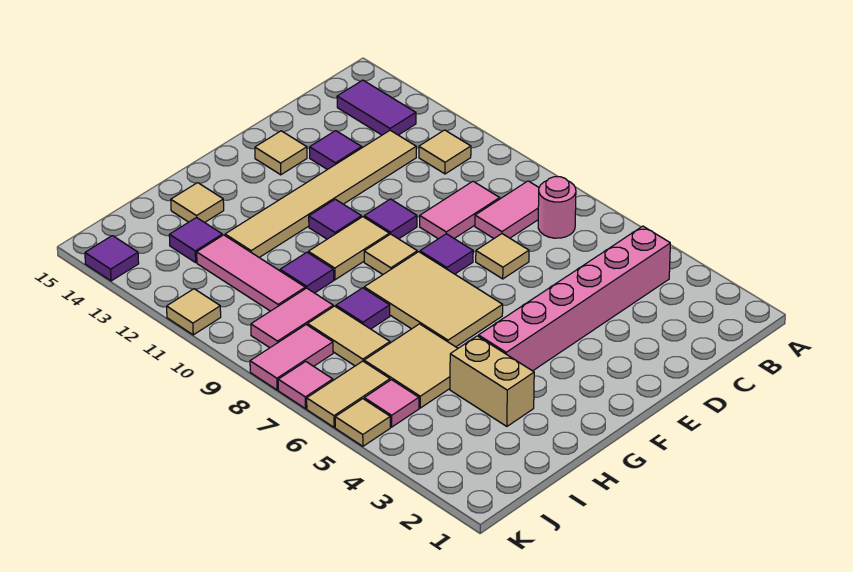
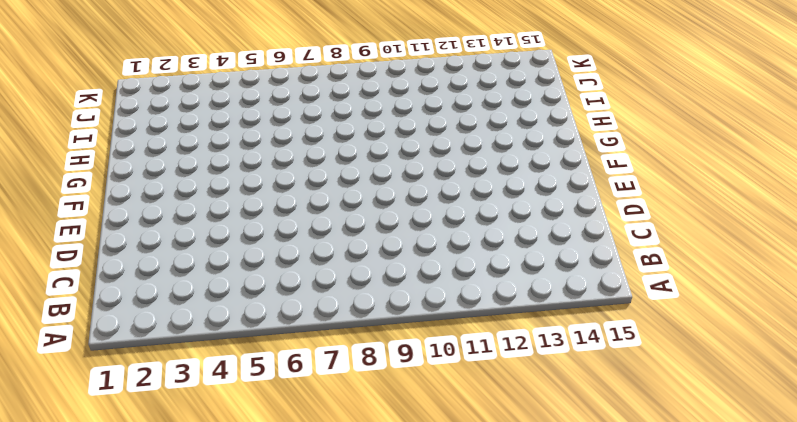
none -> pink 1x6 brick [478,226,670,371]
none -> pink 1x1 round brick [538,177,576,238]
none -> pink 1x2 tile [475,181,539,238]
none -> tan 1x1 tile [419,130,471,174]

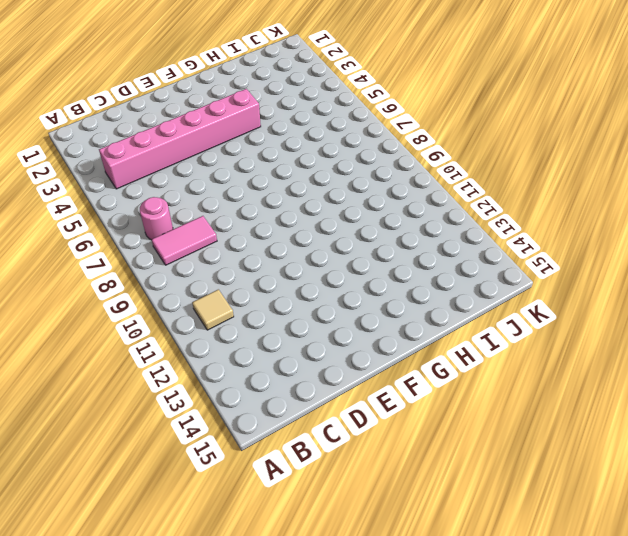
none -> purple 1x2 tile [337,80,416,135]
none -> pink 1x2 tile [420,181,500,239]
none -> tan 1x6 tile [225,130,416,258]
none -> tan 1x1 tile [476,234,529,279]

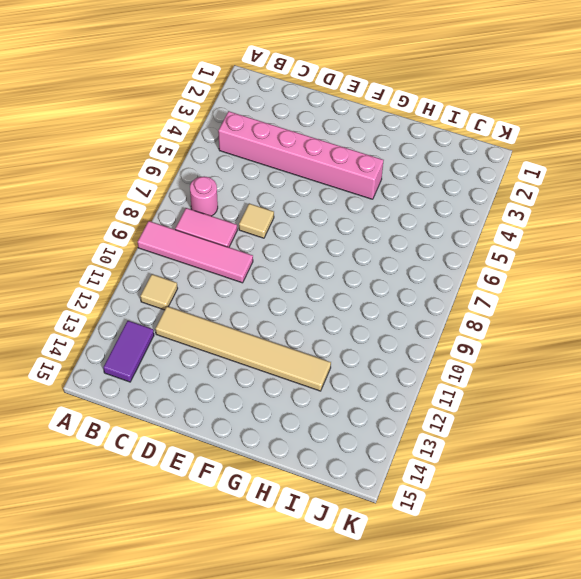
pink 1x4 tile [138,221,253,283] -> pink 1x2 tile [420,181,500,239]
none -> purple 1x1 tile [310,131,362,170]
none -> purple 1x1 tile [420,234,473,274]
none -> purple 1x1 tile [364,199,417,239]
none -> tan 1x1 tile [255,131,307,175]

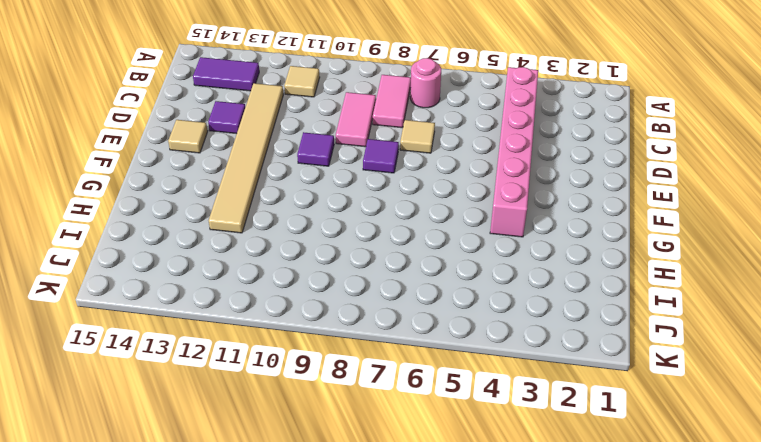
none -> tan 2x3 tile [364,252,503,347]
none -> tan 1x1 tile [364,234,417,274]
none -> tan 1x2 tile [308,217,389,280]
none -> purple 1x1 tile [309,199,362,239]

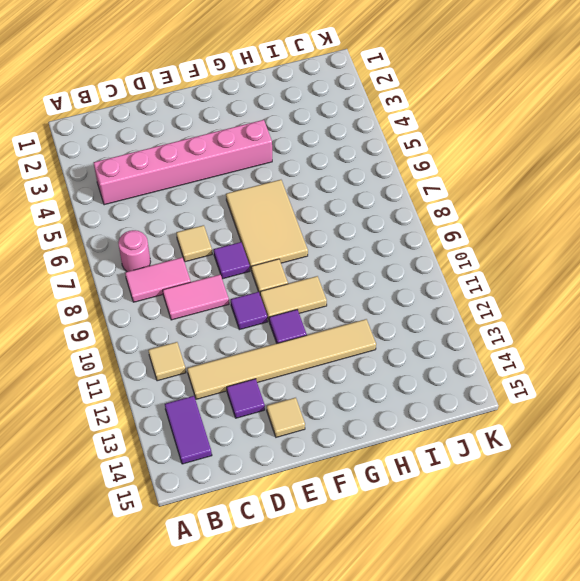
none -> tan 1x2 brick [450,336,534,426]
none -> tan 2x2 tile [364,324,458,408]
none -> purple 1x1 tile [336,288,390,329]
none -> purple 1x1 tile [280,252,334,293]

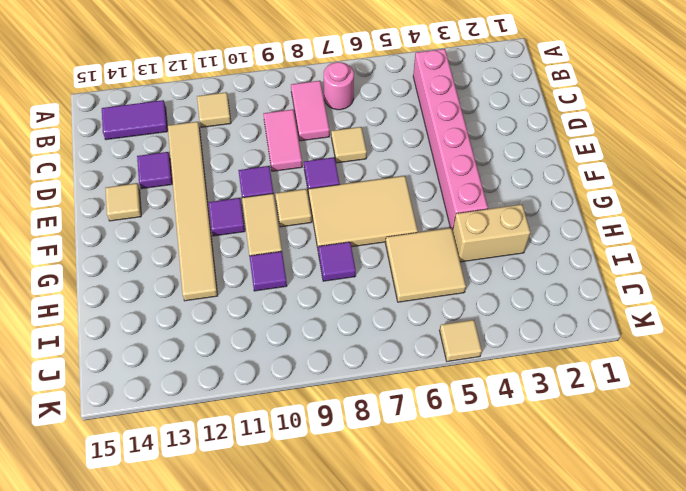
none -> tan 1x1 tile [171,183,224,223]
none -> tan 1x2 tile [308,306,390,366]
none -> pink 1x2 tile [251,288,334,348]
none -> pink 1x3 tile [197,235,305,311]

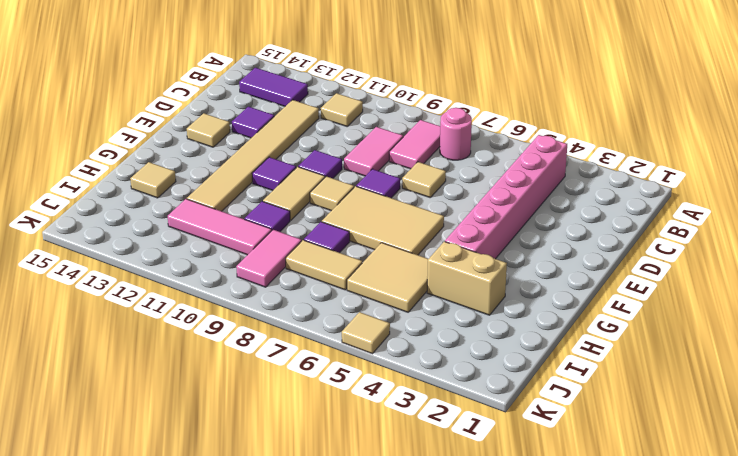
none -> purple 1x1 tile [169,217,222,262]
none -> pink 1x1 tile [364,380,419,427]
none -> tan 1x2 tile [307,361,390,427]
none -> pink 1x2 tile [250,325,333,390]

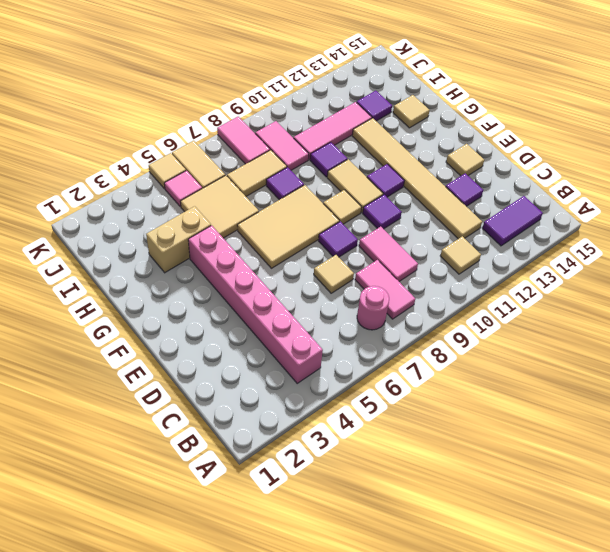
none -> pink 1x1 tile [278,361,333,409]
none -> tan 1x1 tile [167,289,221,335]
none -> purple 1x1 tile [85,236,139,281]

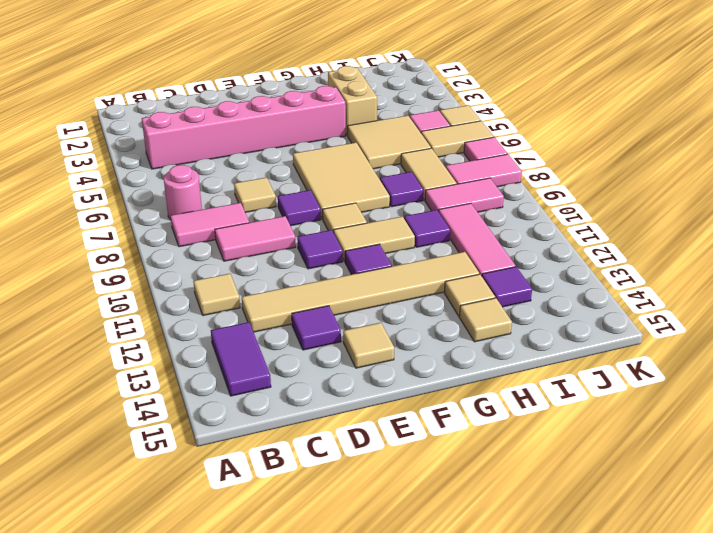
tan 1x1 tile [444,274,495,316] -> tan 1x1 tile moved to [167,289,221,335]
none -> purple 1x1 tile [85,236,139,281]

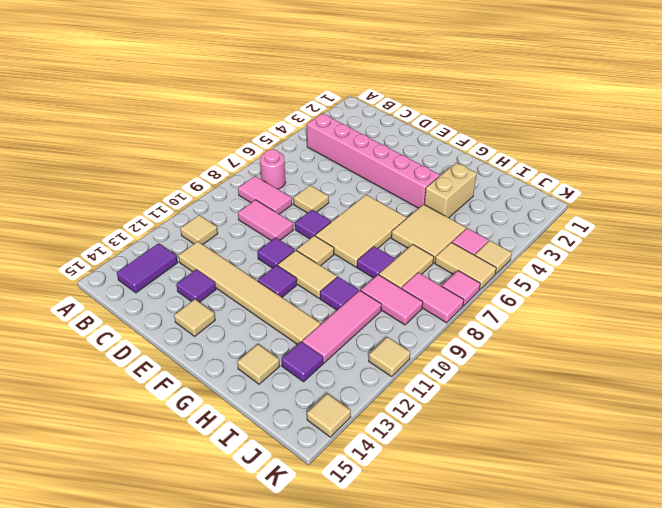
tan 1x1 tile [307,393,351,437] -> purple 1x1 tile [85,236,139,281]

